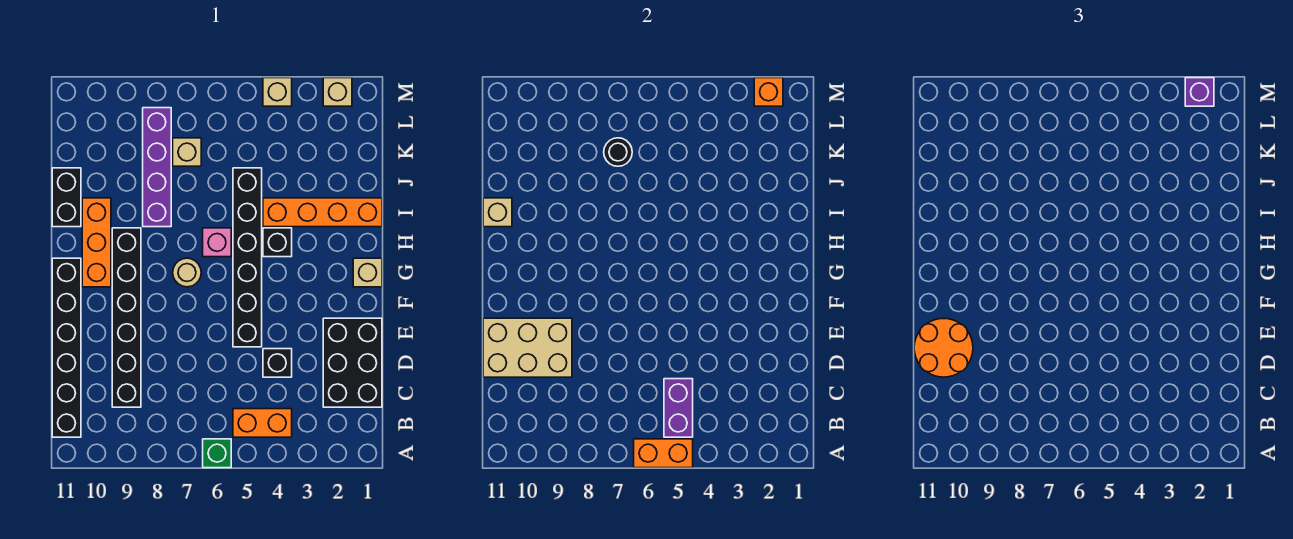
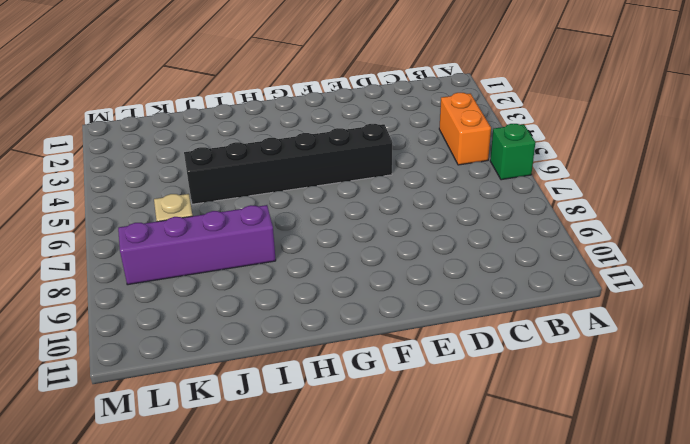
none -> black 1x6 brick [52,258,81,437]
none -> black 2x3 brick [323,318,382,407]
none -> black 1x6 brick [112,228,141,407]

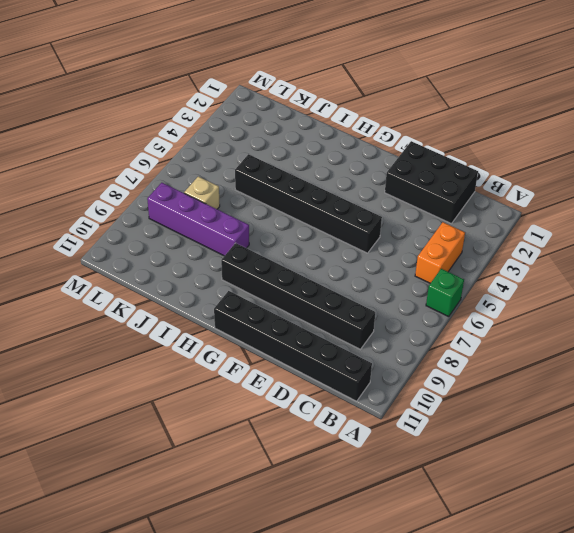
none -> black 1x1 brick [263,349,292,377]
none -> tan 1x1 brick [353,258,382,287]
none -> tan 1x1 round brick [173,258,201,287]

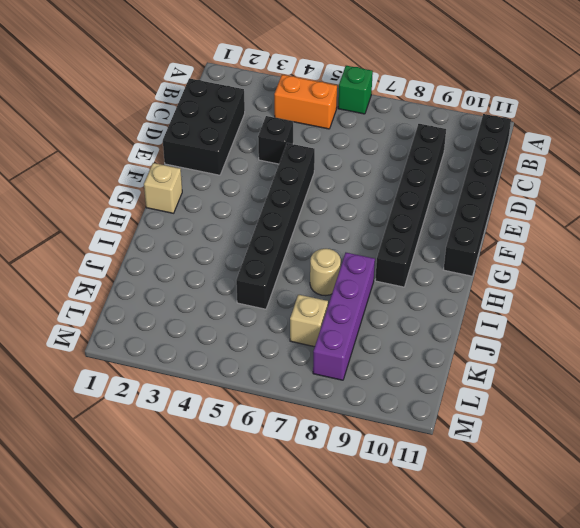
tan 1x1 round brick [310,249,341,296] -> tan 1x1 round brick moved to [173,258,201,287]
none -> orange 1x3 brick [82,198,111,287]
none -> black 1x1 brick [263,228,292,257]
none -> pink 1x1 brick [203,228,231,257]

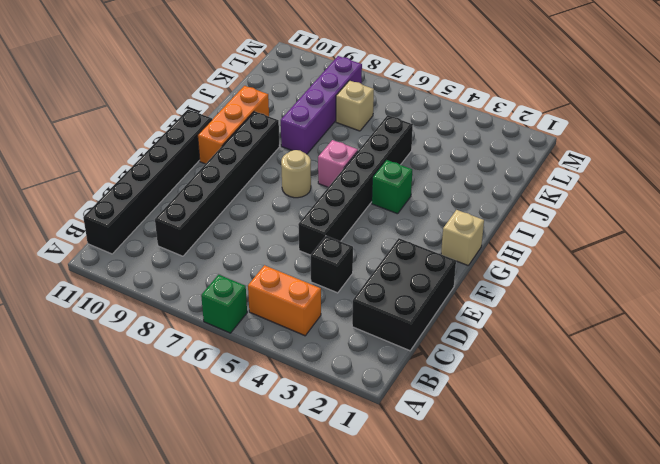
green 1x1 brick [372,160,412,214] -> black 1x1 brick [263,228,292,257]
none -> orange 1x4 brick [263,198,382,227]
none -> black 1x2 brick [52,168,81,227]
none -> tan 1x1 brick [323,78,352,106]

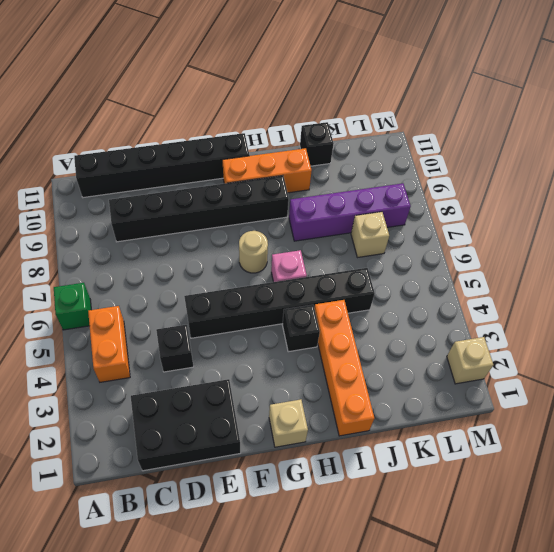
black 1x1 brick [300,122,334,166] -> black 1x2 brick [52,168,81,227]
none -> tan 1x1 brick [263,78,292,106]
none -> orange 1x2 brick [634,439,693,468]
none -> purple 1x2 brick [664,379,693,437]

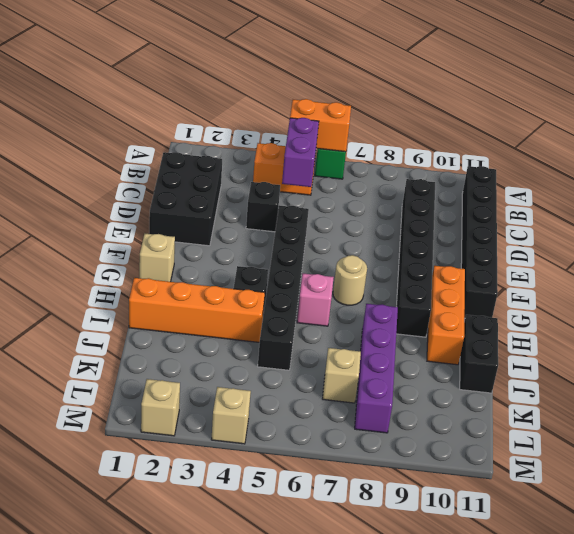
none -> tan 2x3 brick [483,318,572,377]
none -> tan 1x1 brick [483,198,512,227]
none -> black 1x1 round brick [604,138,632,166]

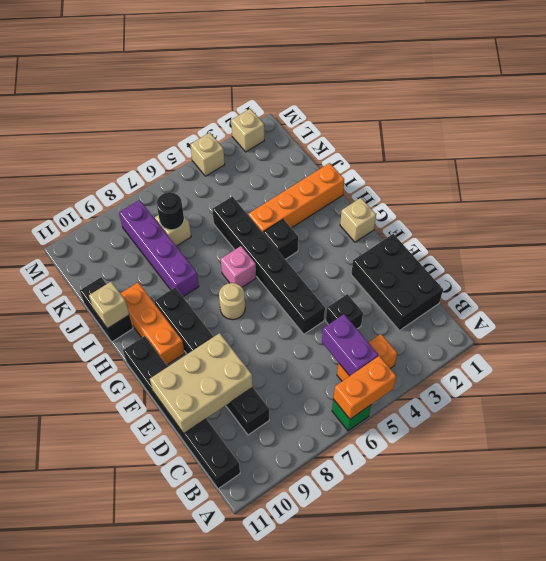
none -> orange 1x1 brick [754,78,783,106]
none -> orange 2x2 round brick [914,318,973,377]
none -> purple 1x1 brick [1185,78,1214,106]

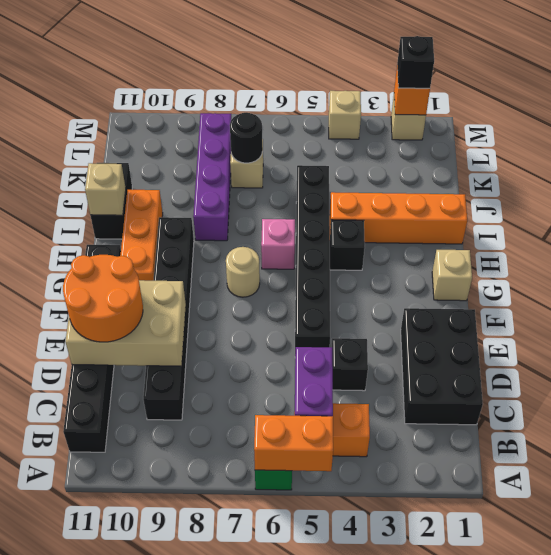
black 1x1 brick [397,36,434,88] -> purple 1x1 brick [1185,78,1214,106]

